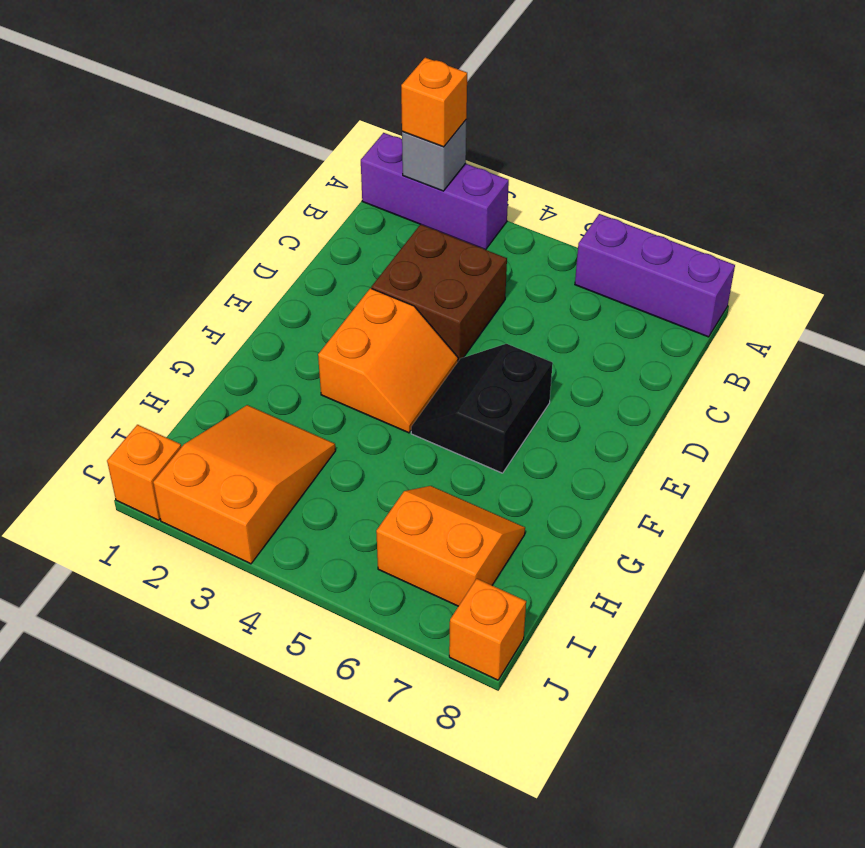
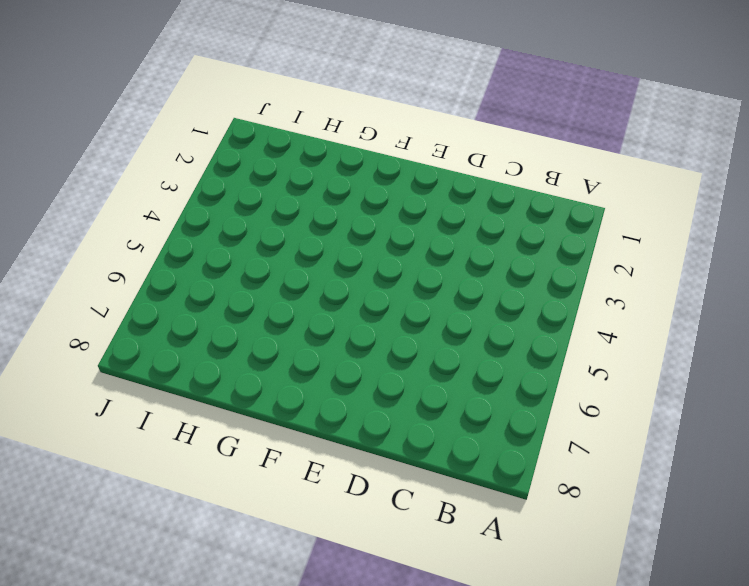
none -> purple 1x3 brick [361,133,509,250]
none -> purple 1x3 brick [575,214,735,337]

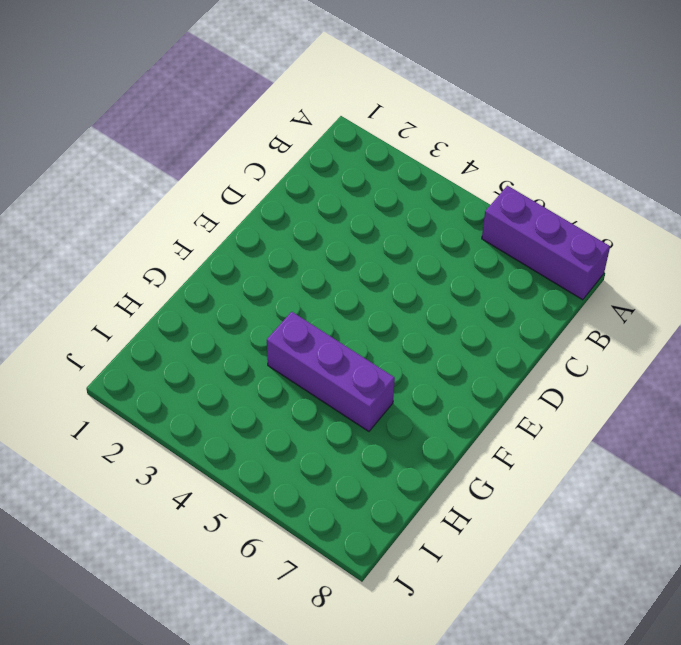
purple 1x3 brick [267,312,395,431] -> purple 1x3 brick moved to [361,133,509,250]
none -> brown 2x2 brick [371,224,507,361]
none -> orange 2x2 slope [318,288,458,433]

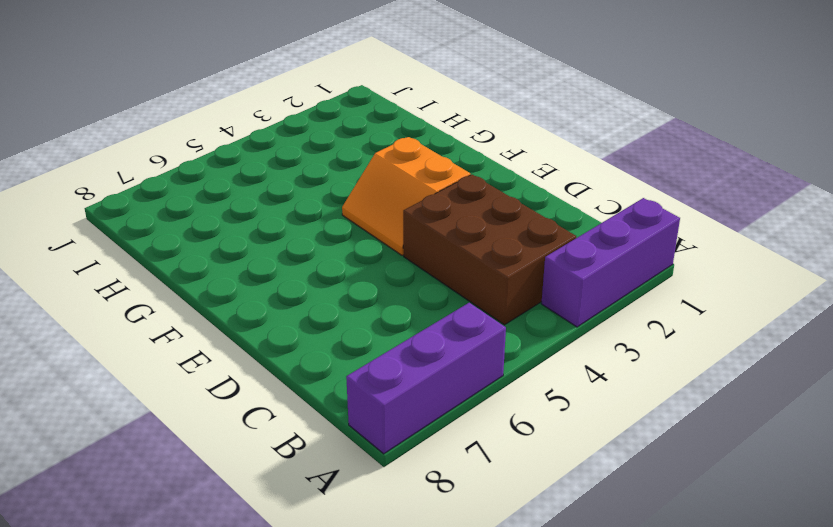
brown 2x3 brick [403,175,576,325] -> brown 2x2 brick [371,224,507,361]
none -> black 2x2 slope [411,344,553,473]
none -> orange 2x3 slope [153,405,336,564]

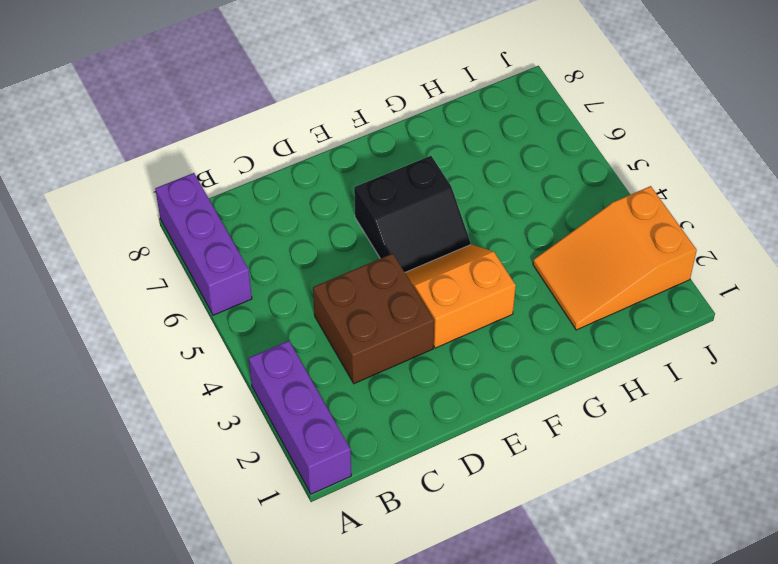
none -> orange 2x2 slope [376,486,525,606]
none -> orange 1x1 brick [107,425,181,520]

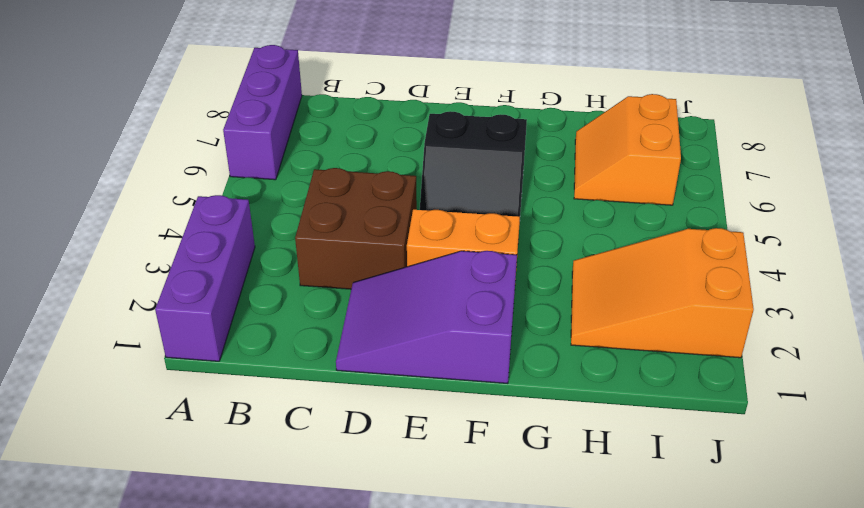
purple 2x3 slope [336,251,517,383] -> none
none -> orange 1x1 brick [107,425,181,520]
none -> orange 1x1 brick [449,579,526,680]

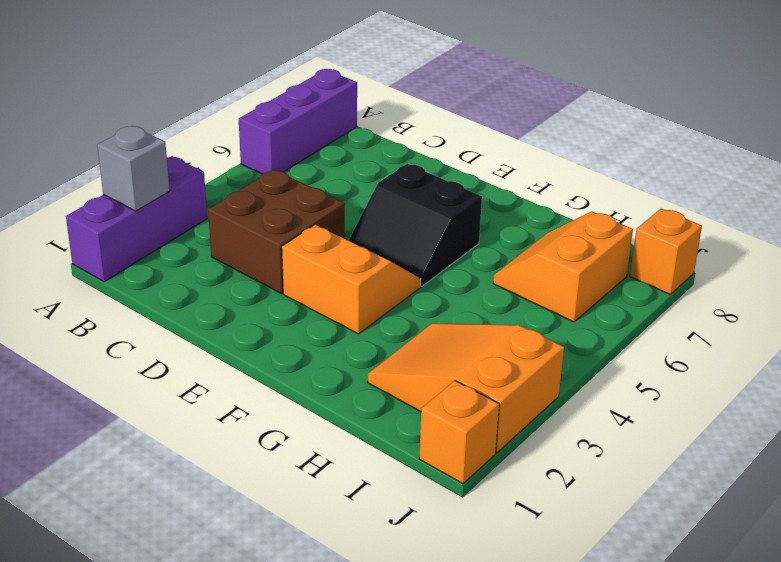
none -> orange 1x1 brick [401,58,467,147]

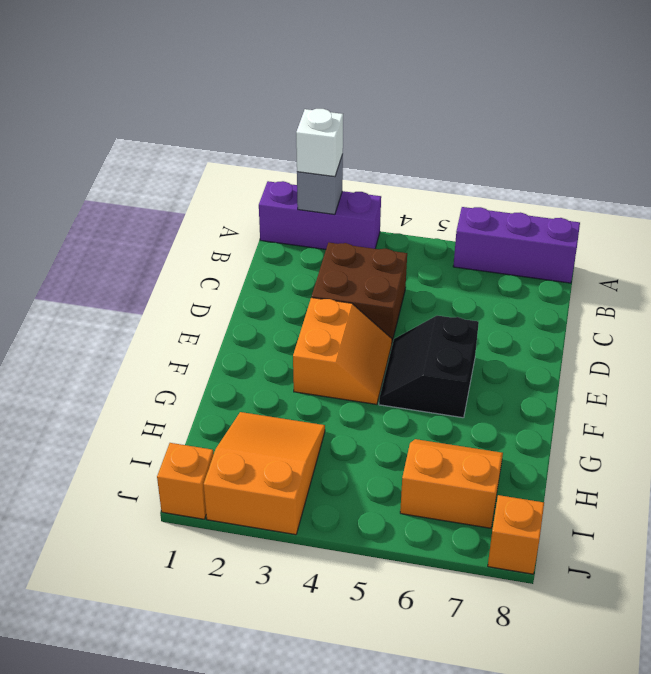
white 1x1 brick [296,109,343,177] -> orange 1x1 brick [401,58,467,147]

